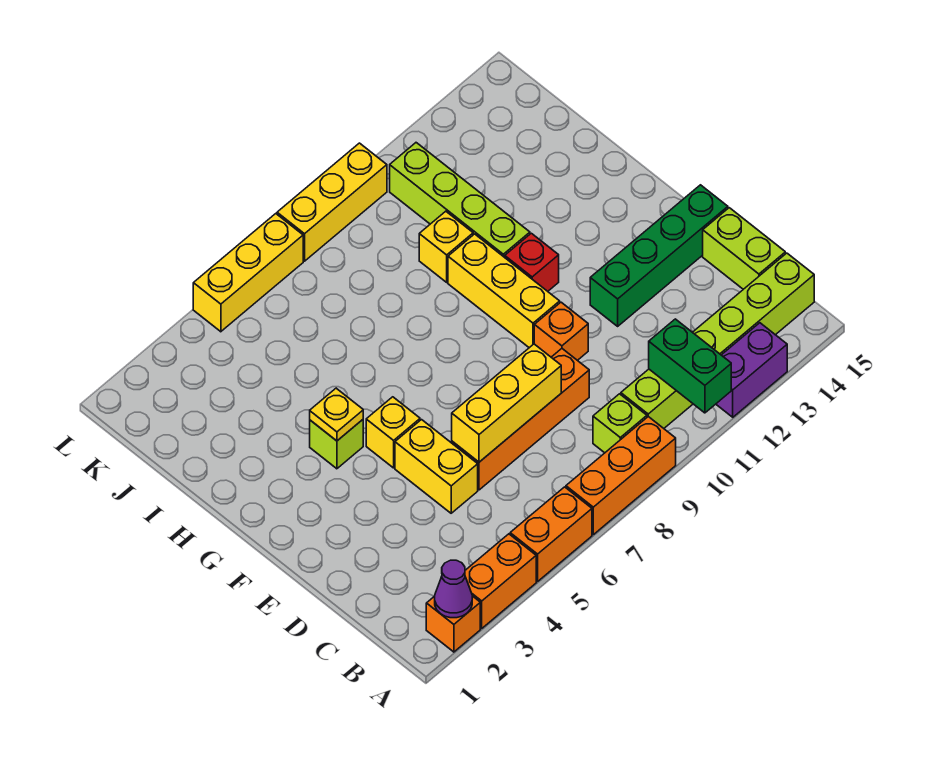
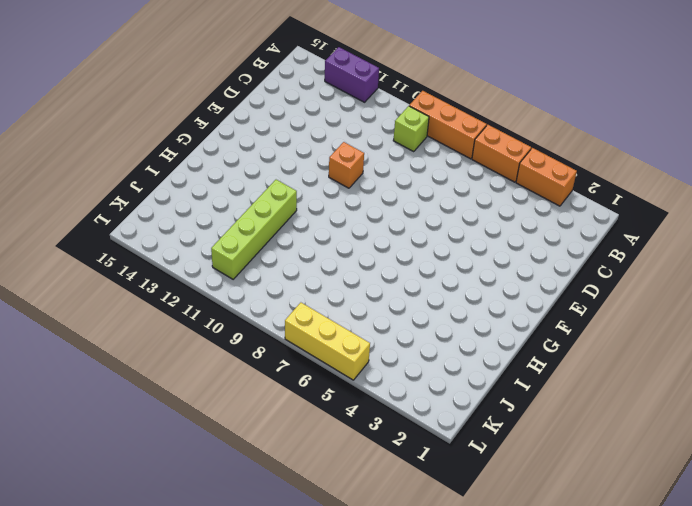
none -> orange 1x1 brick [426,596,480,652]
none -> lime 1x6 brick [621,253,814,428]
none -> lime 1x2 brick [703,208,785,289]

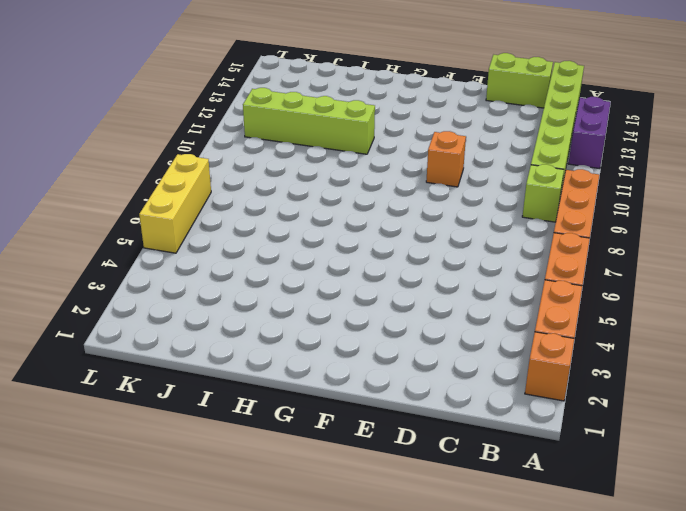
none -> yellow 1x2 brick [395,420,478,513]
none -> orange 1x4 brick [452,349,589,490]
none -> green 1x4 brick [590,185,728,326]

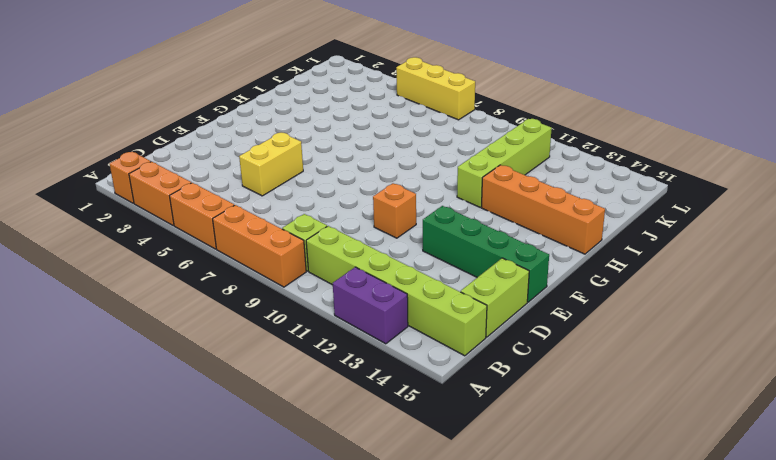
orange 1x4 brick [482,165,605,254] -> orange 1x4 brick moved to [452,349,589,490]
none -> yellow 1x1 brick [366,397,420,468]
none -> yellow 1x3 brick [448,234,560,348]
none -> lime 1x1 brick [310,420,363,469]

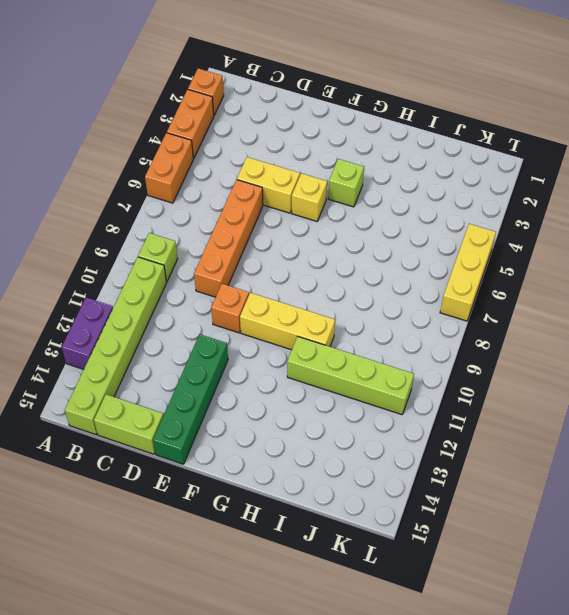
none -> orange 1x3 brick [566,417,676,535]
none -> red 1x1 brick [505,233,559,291]
none -> yellow 1x1 brick [419,211,473,282]

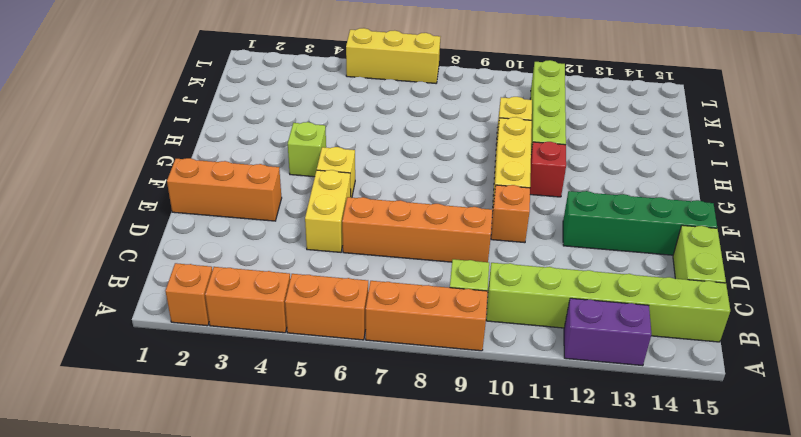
orange 1x3 brick [167,158,282,221] -> none
none -> yellow 1x3 brick [277,143,387,261]
none -> purple 1x1 cone [435,560,472,618]
none -> green 1x2 brick [649,319,731,413]

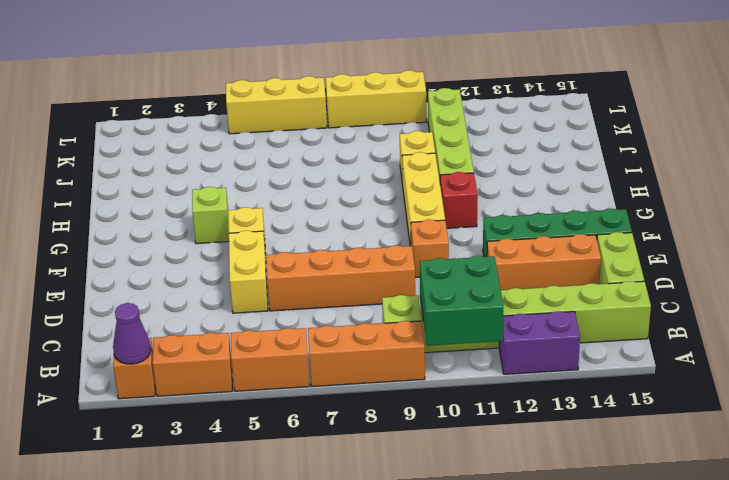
green 2x2 brick [420,256,503,346] -> green 1x2 brick [649,319,731,413]
orange 1x3 brick [487,234,601,290] -> none
none -> yellow 1x3 brick [452,344,561,462]
none -> yellow 1x1 plate [310,388,363,441]

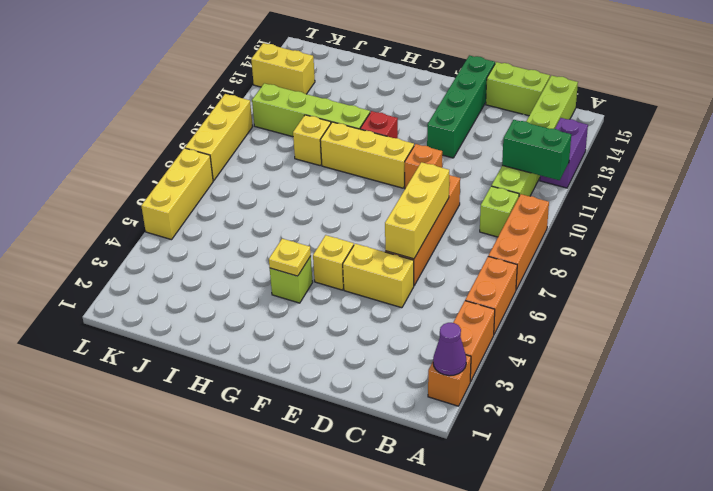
yellow 1x2 brick [251,43,315,94] -> none

